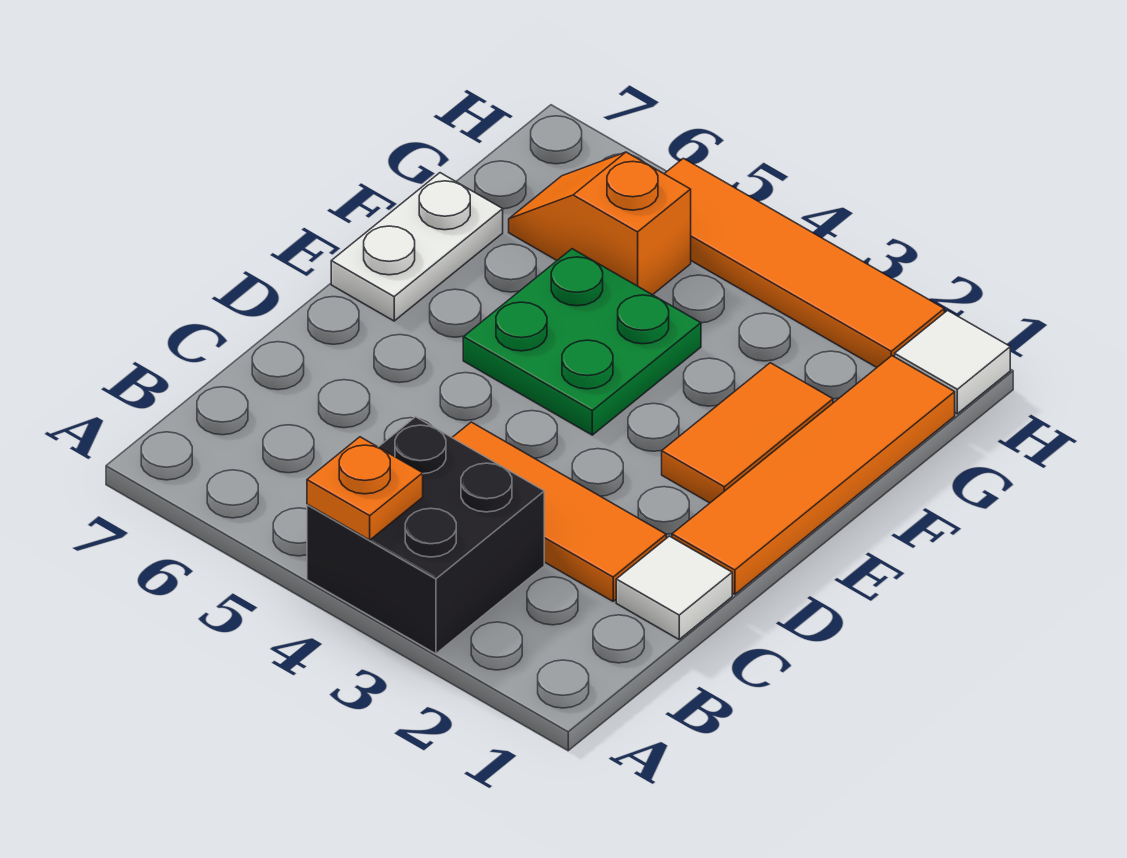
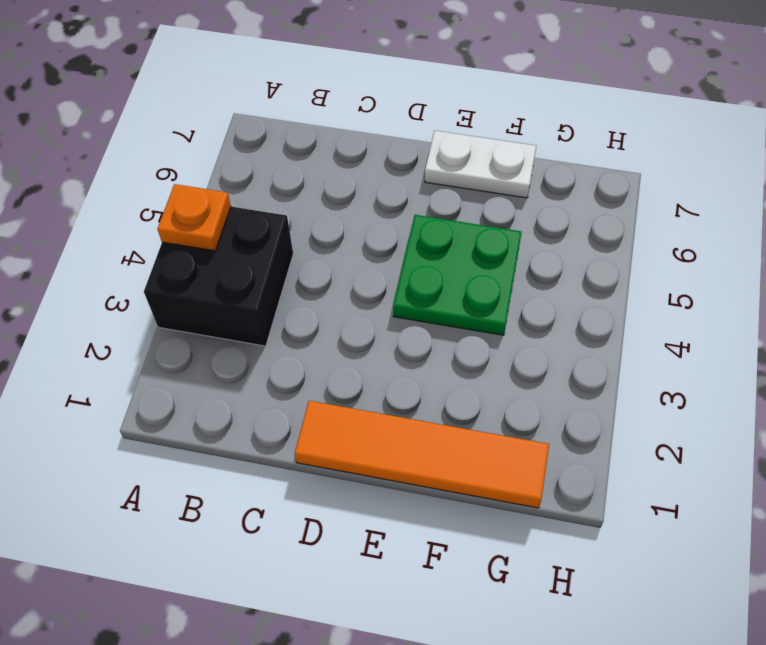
none -> white 1x1 tile [616,536,732,639]
none -> orange 1x3 tile [452,422,666,601]

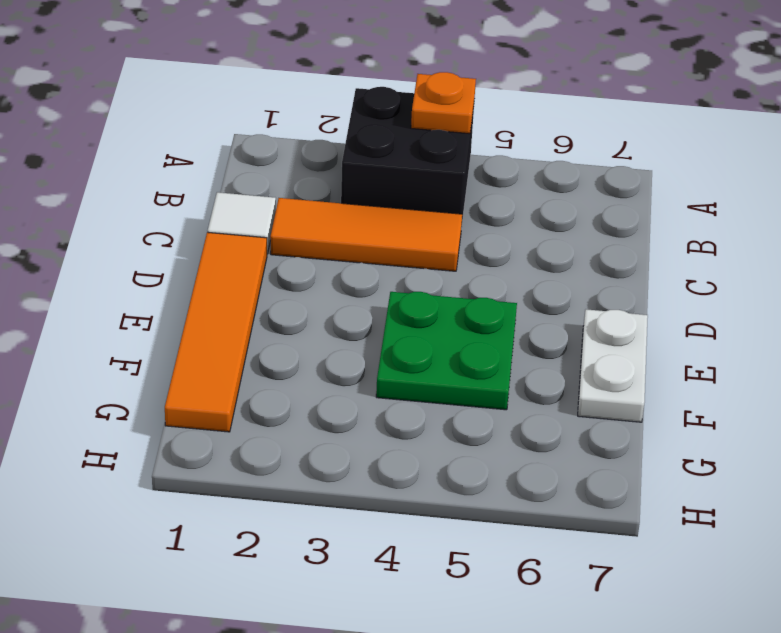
none -> orange 1x2 tile [662,363,833,503]
none -> orange 1x2 slope [509,152,691,295]

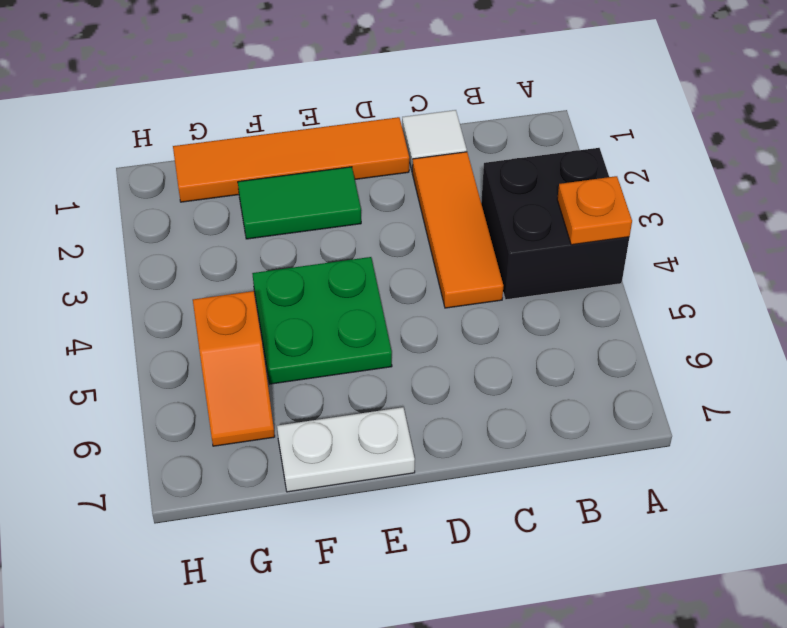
green 1x2 tile [238,167,361,239] -> orange 1x2 tile [662,363,833,503]
none -> white 1x1 tile [895,311,1010,414]
none -> orange 1x4 tile [664,158,944,367]

